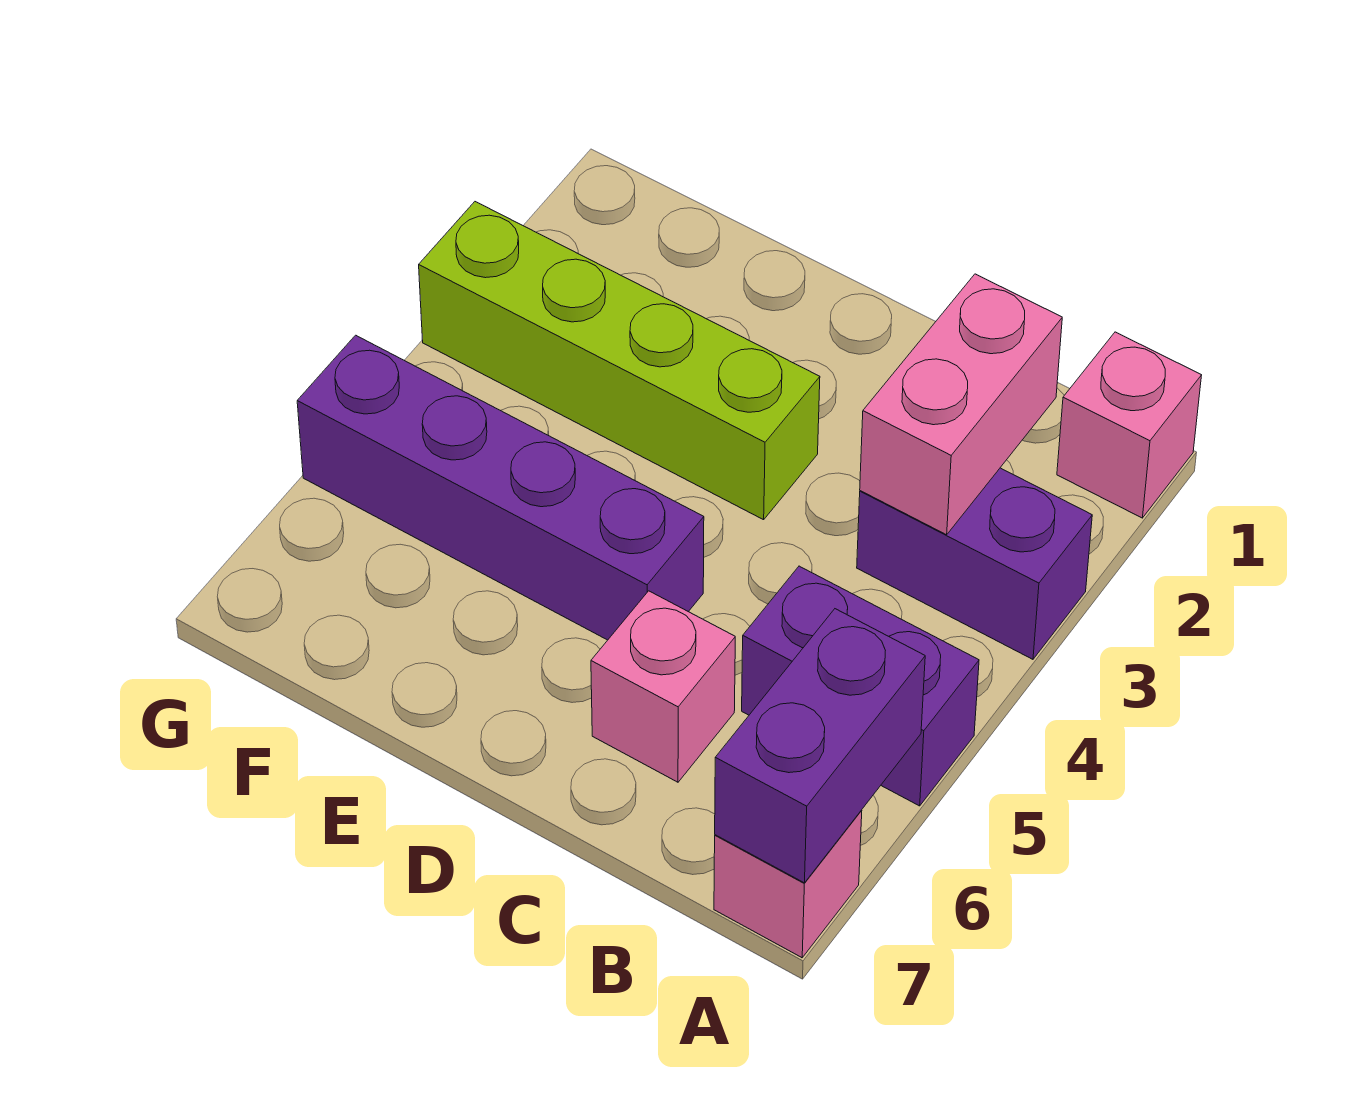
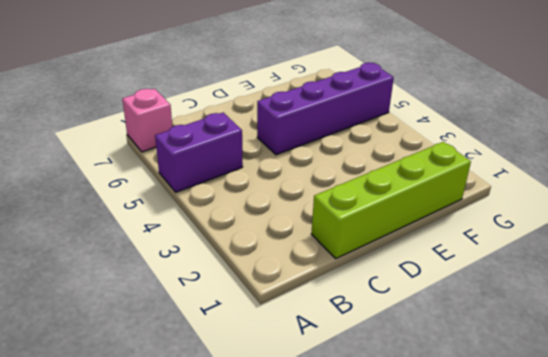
lime 1x4 brick [311,142,471,258] -> lime 1x4 brick moved to [419,202,820,520]
none -> pink 1x1 brick [1057,332,1202,518]
none -> purple 1x2 brick [857,468,1092,659]

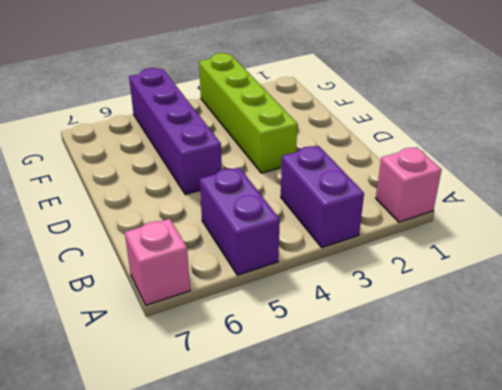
none -> pink 1x1 brick [591,591,735,782]
none -> purple 1x2 brick [715,609,925,883]

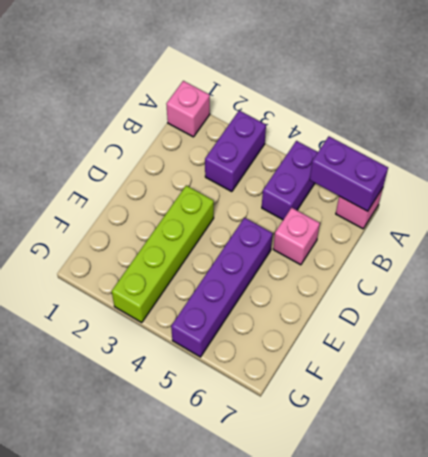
none -> pink 1x2 brick [860,274,1062,535]

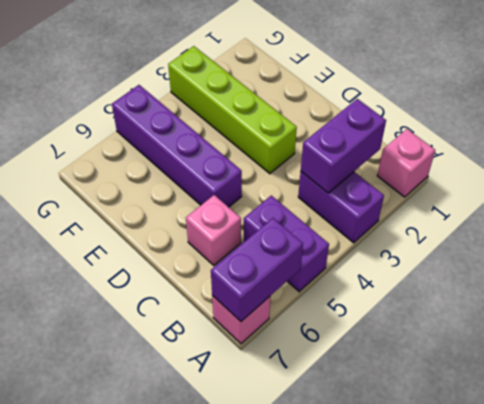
purple 1x2 brick [301,99,386,193] -> pink 1x2 brick [860,274,1062,535]

